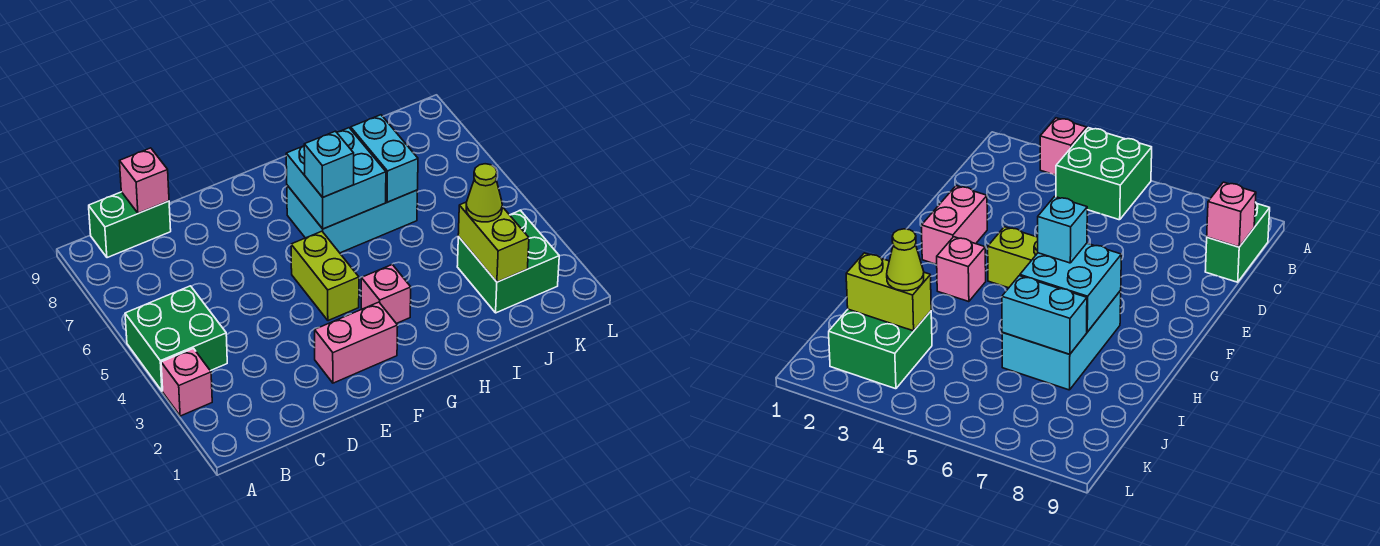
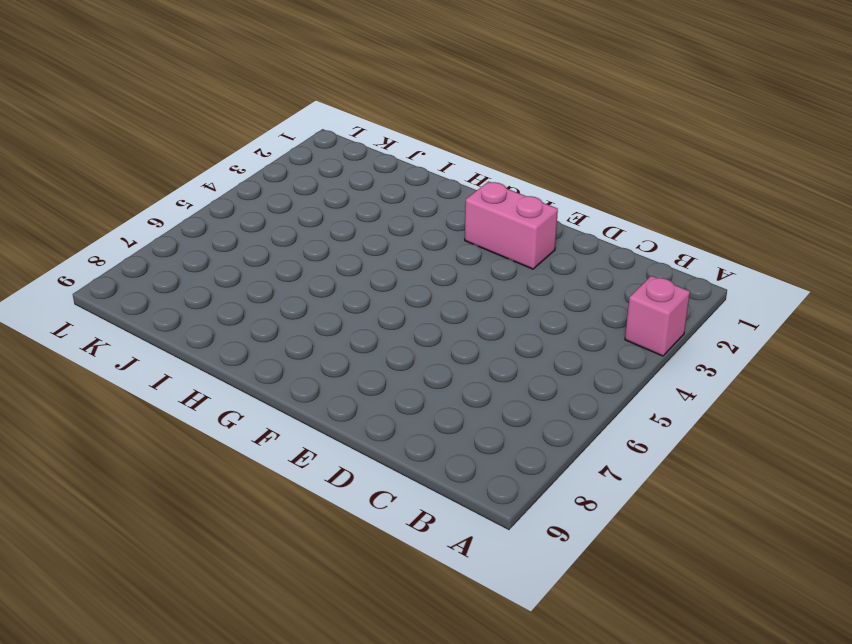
none -> green 2x2 brick [125,286,227,391]
none -> green 1x2 brick [89,192,171,258]
none -> lime 1x2 brick [291,231,359,321]

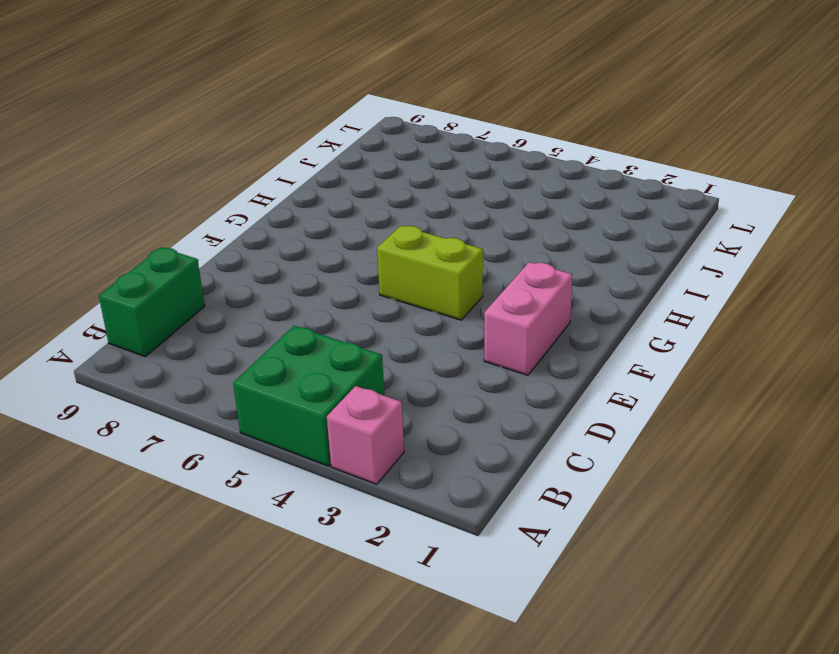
none -> pink 1x1 brick [361,265,411,324]
none -> cyan 2x3 brick [287,185,417,253]
none -> green 2x2 brick [457,210,559,313]

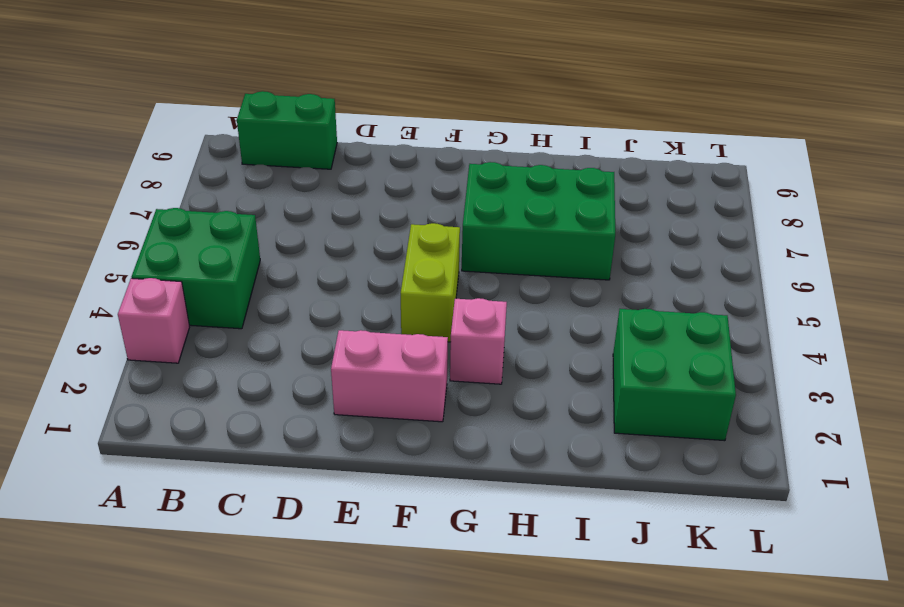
green 2x3 brick [462,162,615,280] -> cyan 2x3 brick [287,185,417,253]
none -> pink 1x1 brick [120,148,169,213]
none -> cyan 2x2 brick [286,128,386,229]
none -> cyan 1x2 brick [351,115,418,202]

